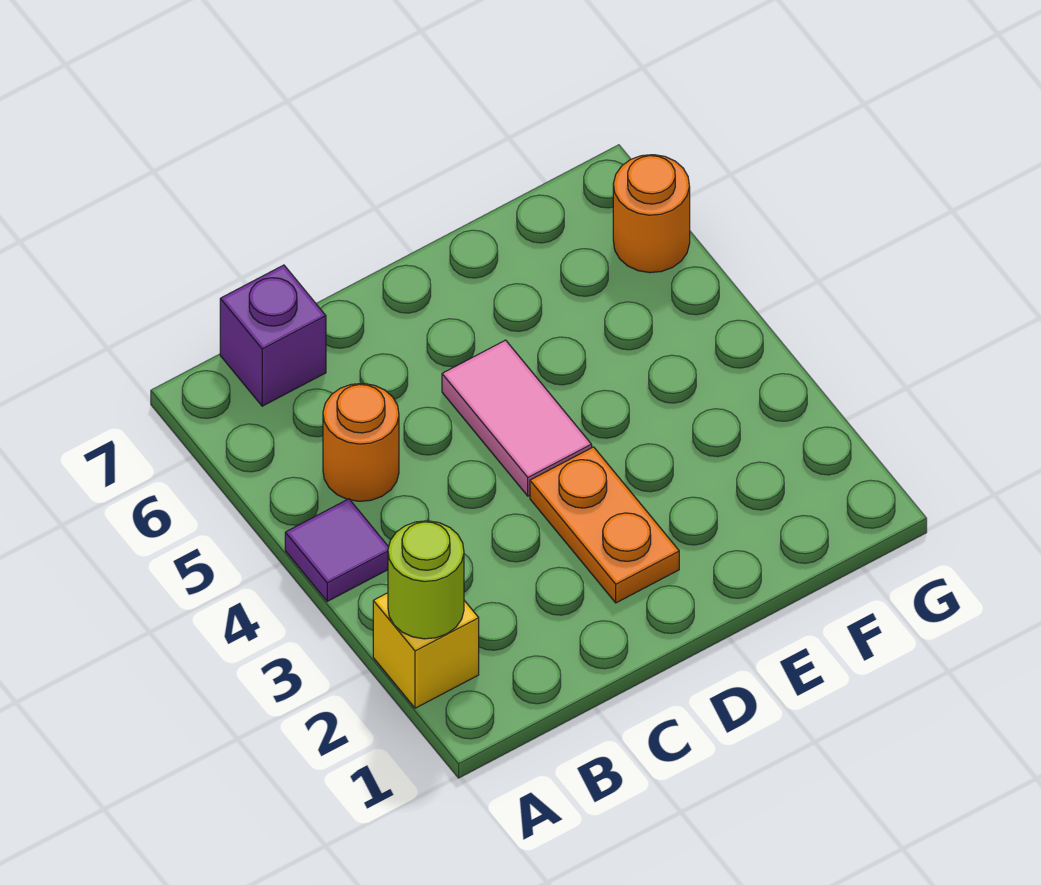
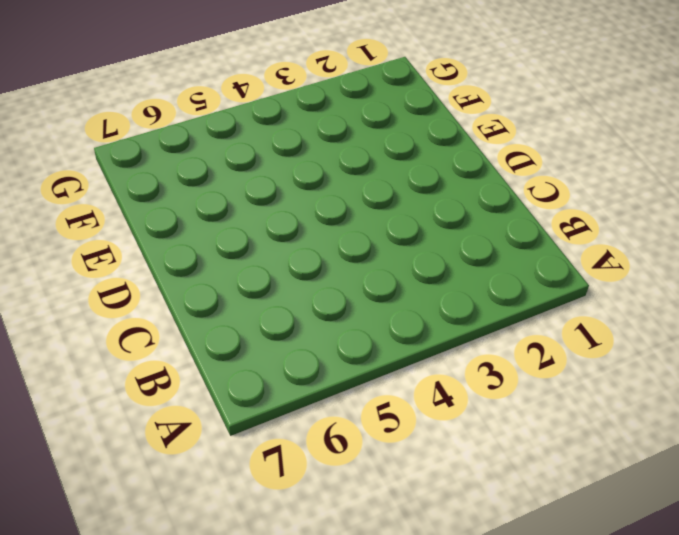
none -> yellow 1x1 brick [373,593,479,708]
none -> purple 1x1 tile [285,499,389,601]

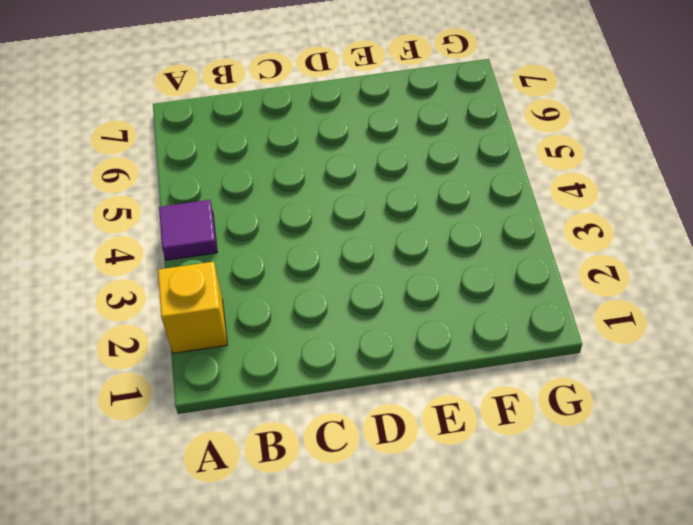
none -> orange 1x1 round brick [323,383,399,501]
none -> purple 1x1 brick [220,265,326,406]

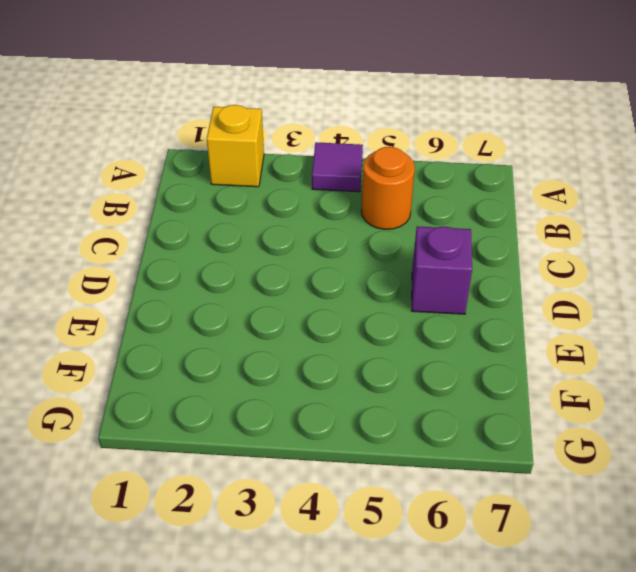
purple 1x1 brick [412,226,472,314] -> purple 1x1 brick moved to [220,265,326,406]
none -> orange 1x2 plate [530,447,679,603]
none -> pink 1x2 tile [442,340,592,496]

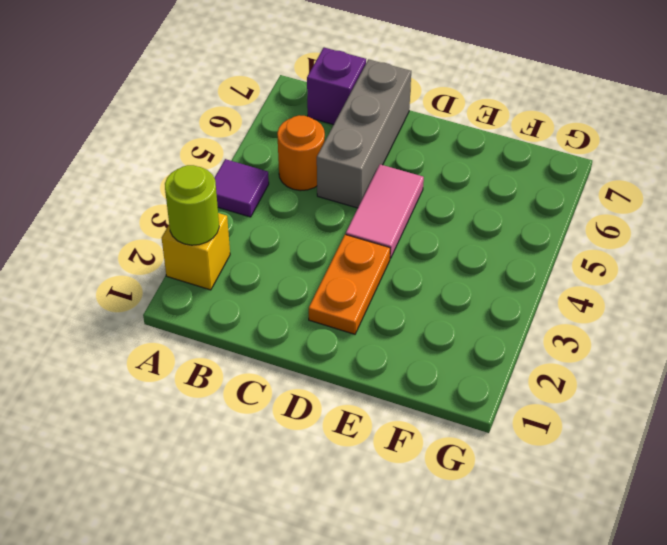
grey 1x3 brick [317,59,411,208] -> none
none -> orange 1x1 round brick [613,155,690,273]

